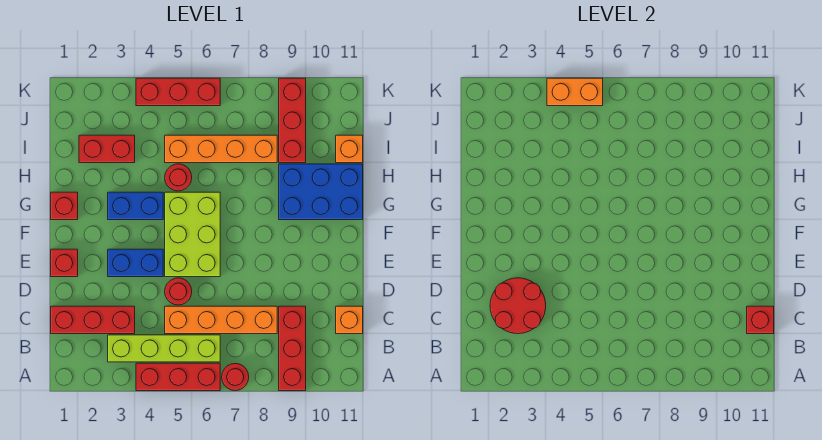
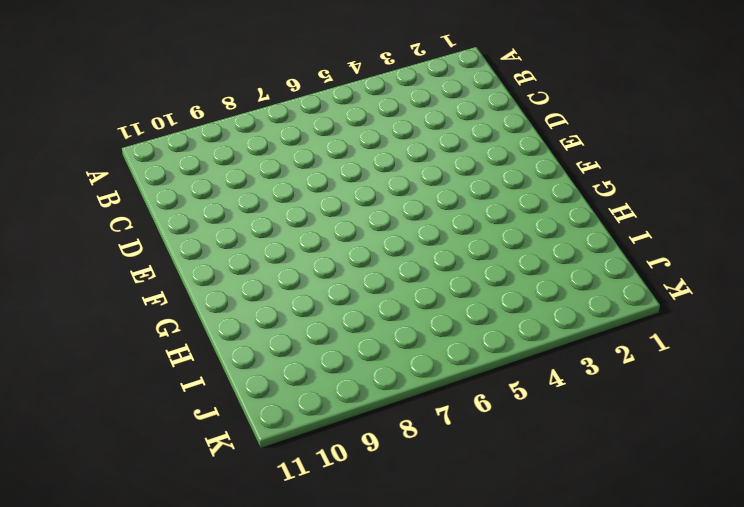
none -> red 1x3 brick [136,363,220,391]
none -> red 1x1 round brick [222,364,249,391]
none -> red 1x3 brick [279,306,306,391]

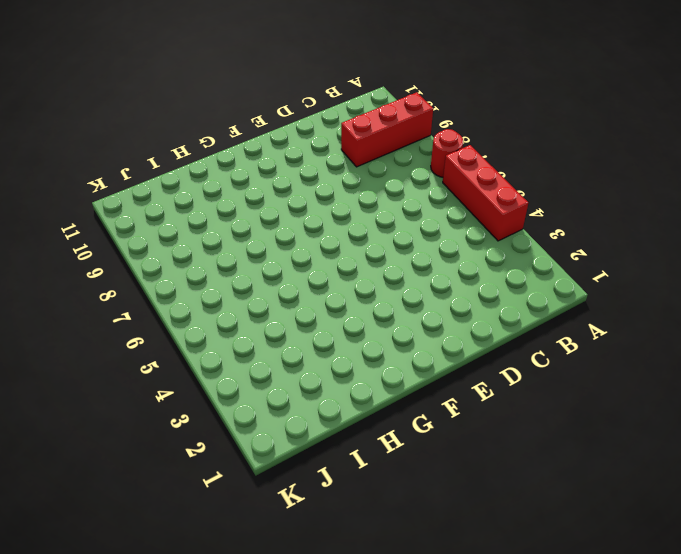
none -> lime 1x4 brick [108,335,220,362]
none -> red 1x3 brick [51,306,135,334]
none -> orange 1x4 brick [165,306,277,334]

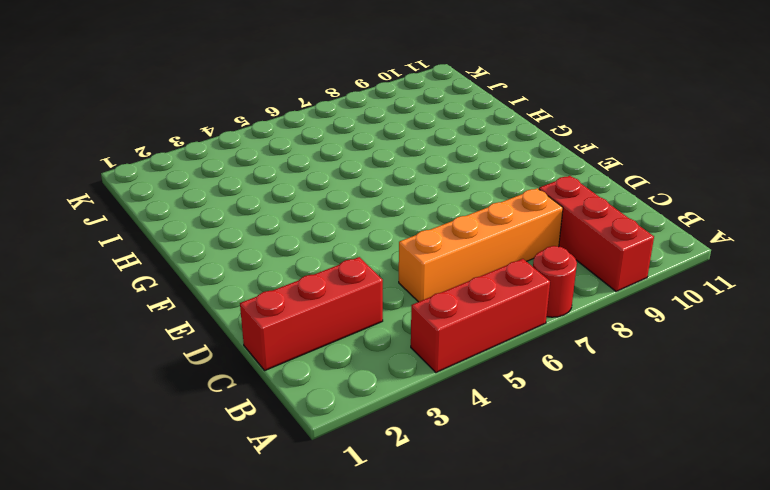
none -> lime 1x4 brick [108,335,220,362]
none -> orange 1x1 brick [336,306,363,334]
none -> red 1x1 round brick [165,278,192,305]

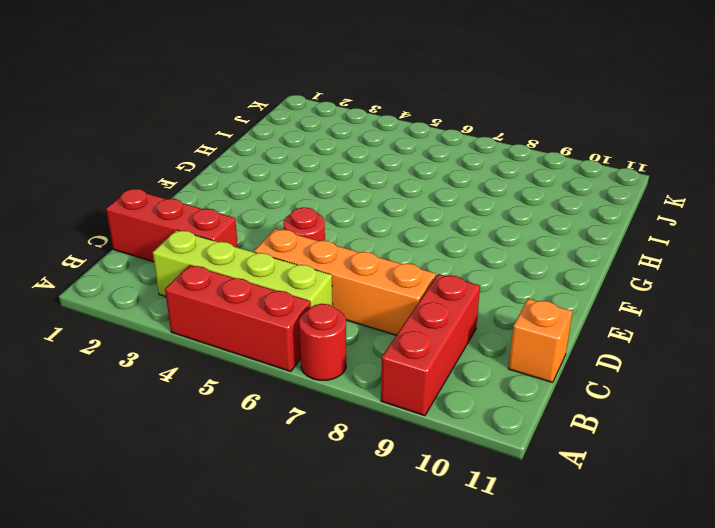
none -> red 1x1 brick [51,249,78,277]
none -> blue 1x2 brick [108,249,163,277]
none -> lime 2x3 brick [165,192,220,277]

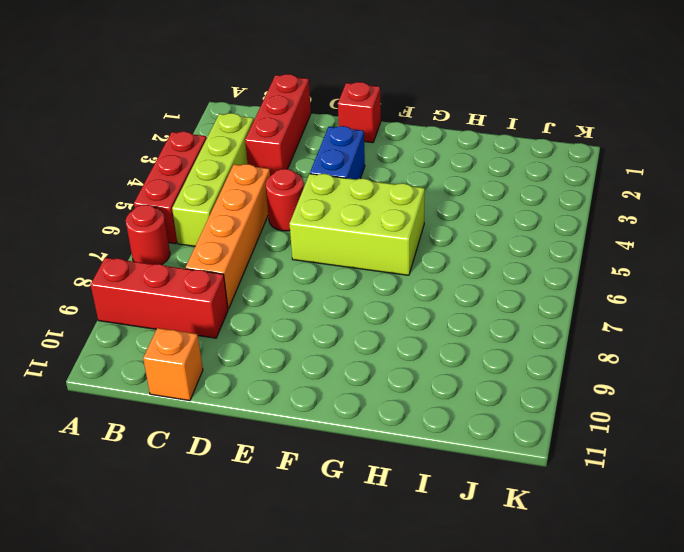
none -> red 1x1 brick [51,192,78,220]
none -> blue 1x2 brick [108,192,163,220]
none -> blue 2x3 brick [279,164,363,220]

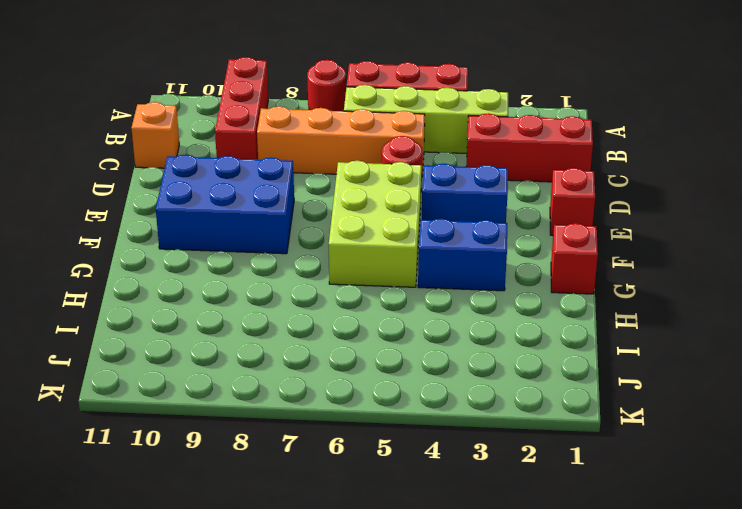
blue 2x3 brick [156,154,294,254] -> blue 2x3 brick moved to [279,164,363,220]
none -> red 1x1 round brick [165,164,192,191]
none -> red 1x2 brick [79,135,135,163]
none -> orange 1x4 brick [165,135,277,163]

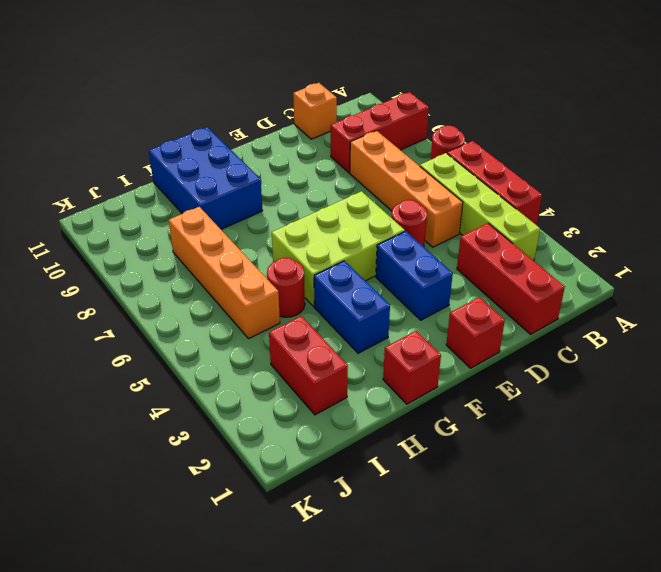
none -> red 1x3 brick [279,78,306,163]
none -> orange 1x1 brick [336,135,363,163]
none -> red 1x3 brick [136,78,220,106]

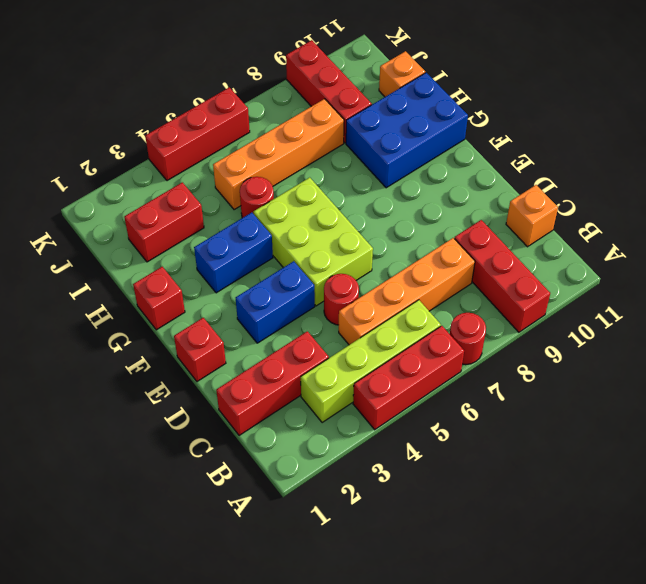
none -> red 2x2 round brick [490,278,546,334]
none -> red 1x1 brick [747,306,774,334]
none -> orange 1x2 brick [547,78,603,106]

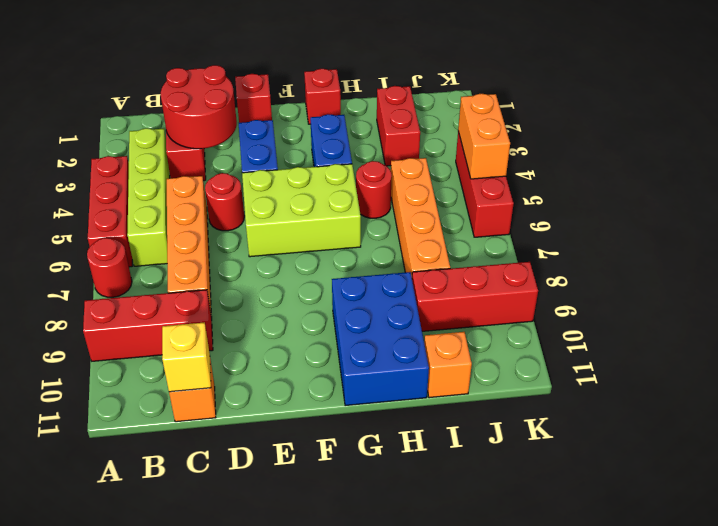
yellow 1x1 brick [162,322,211,392] -> red 1x1 brick [747,306,774,334]

